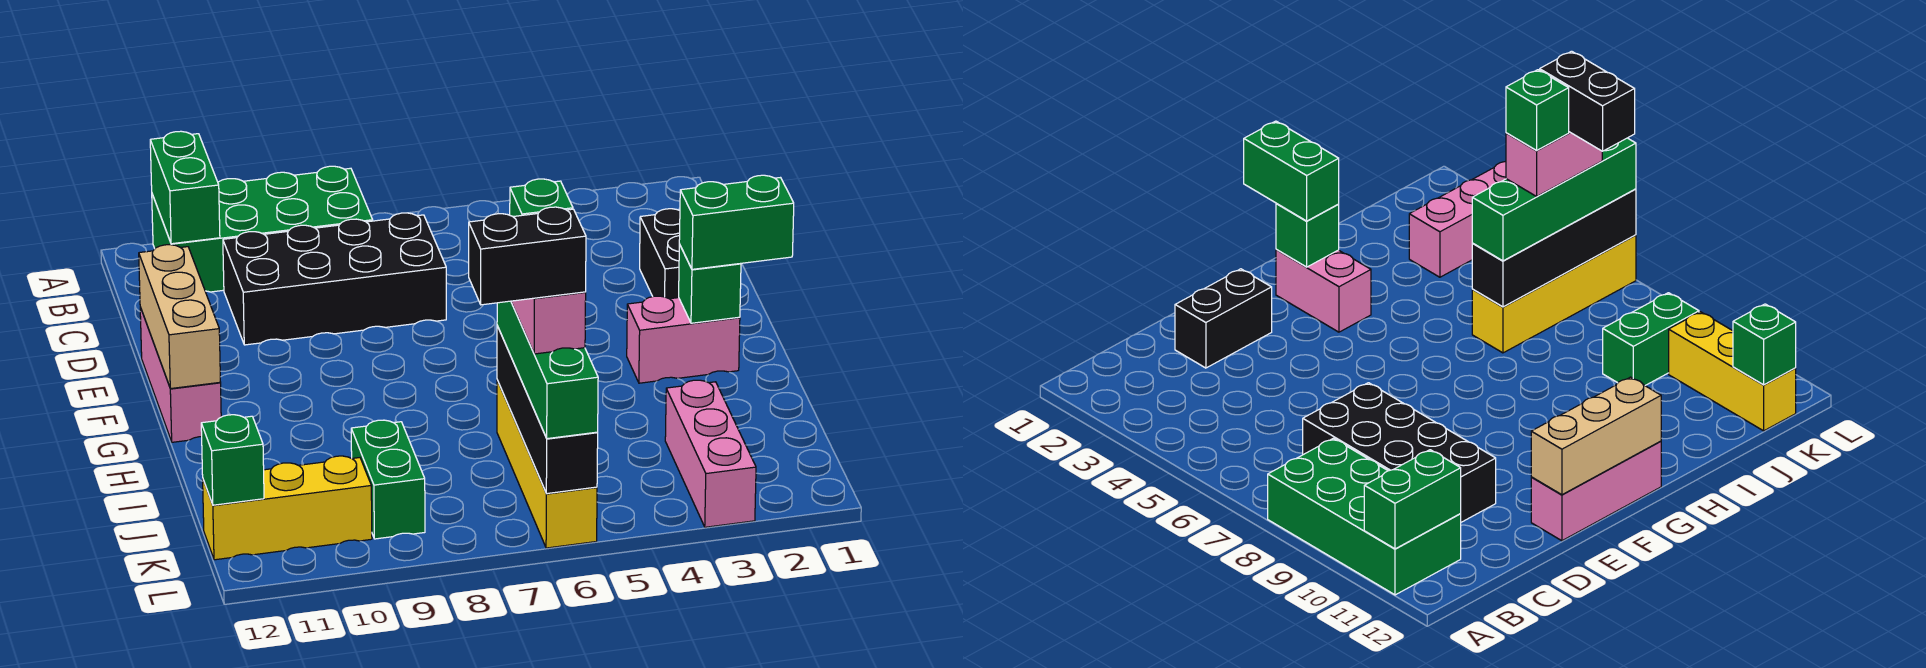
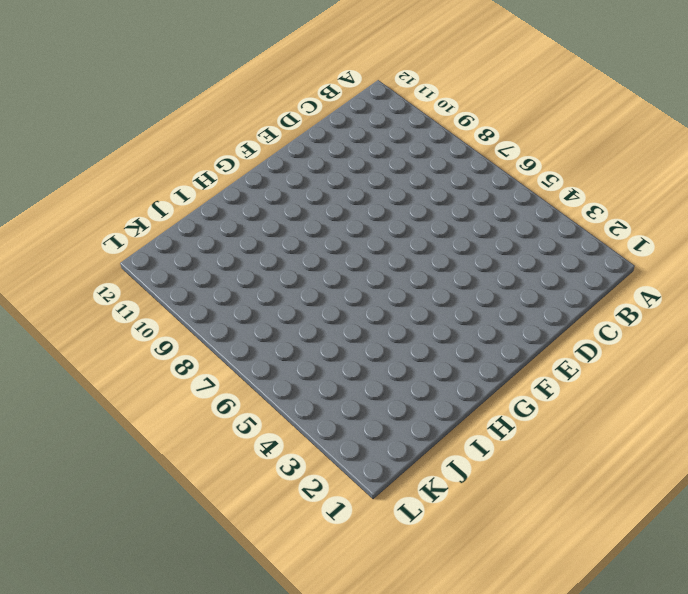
none -> green 2x4 brick [152,166,373,292]
none -> black 2x4 brick [223,213,446,345]
none -> black 1x2 brick [640,209,680,299]

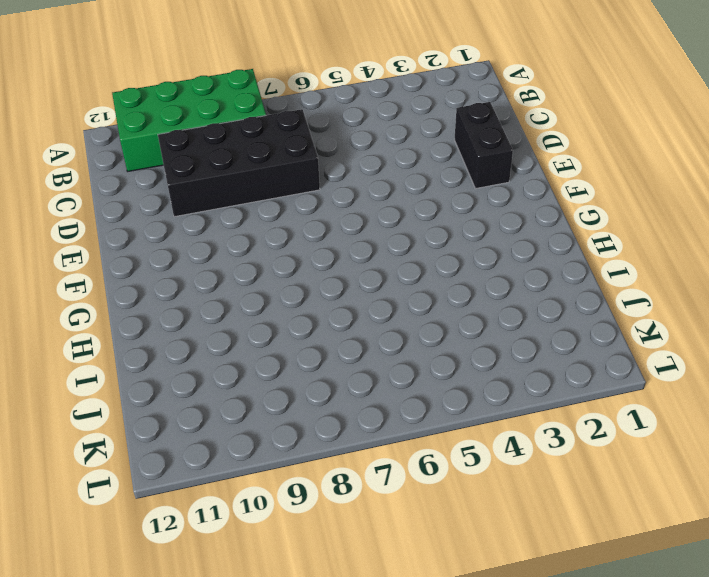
none -> pink 1x3 brick [140,308,221,442]
none -> pink 1x2 brick [627,296,740,383]
none -> yellow 1x4 brick [497,380,597,548]

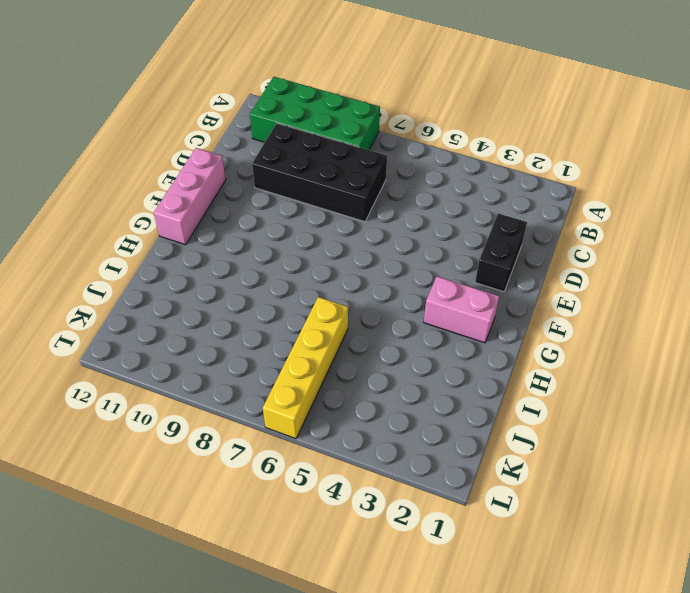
none -> pink 1x3 brick [665,380,756,527]
none -> green 1x2 brick [351,420,425,539]
none -> yellow 1x3 brick [203,456,372,560]

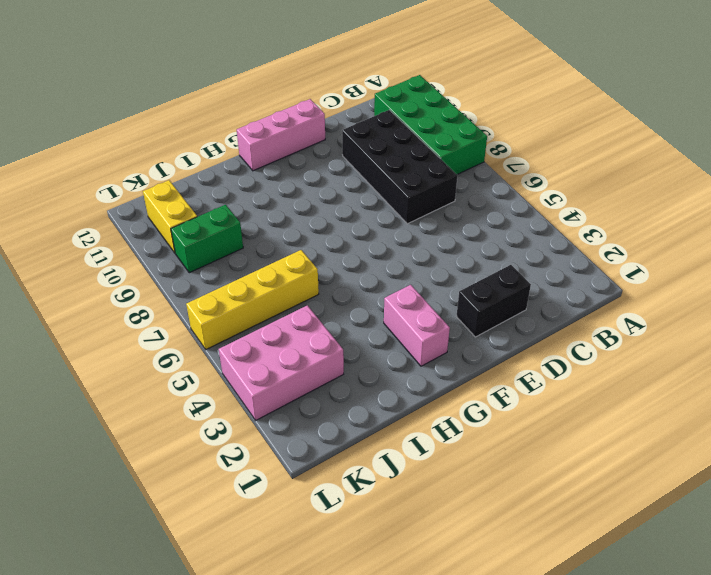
pink 2x3 brick [219,305,344,420] -> pink 1x3 brick [665,380,756,527]
yellow 1x2 brick [143,180,197,253] -> yellow 1x3 brick [203,456,372,560]
none -> green 1x2 brick [150,131,220,244]
none -> tan 1x3 brick [139,245,220,389]
none -> green 1x1 brick [679,244,741,323]

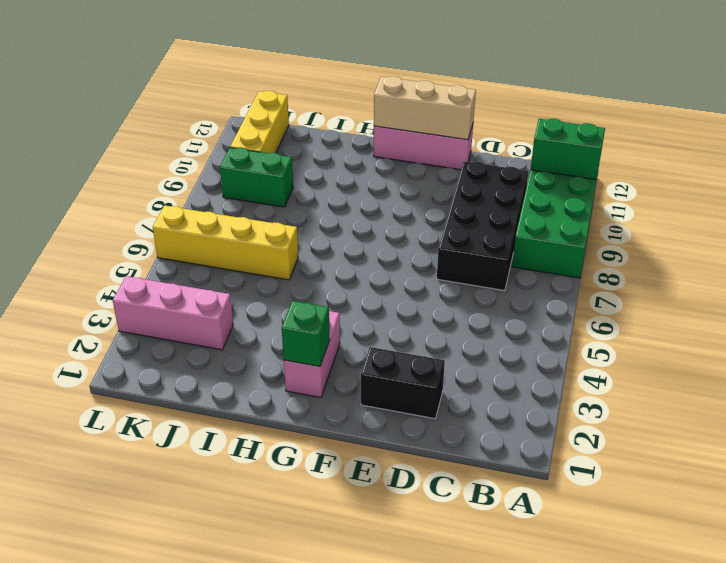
none -> black 1x4 brick [497,326,598,494]
none -> green 1x1 brick [201,415,264,505]
none -> green 1x2 brick [679,175,794,269]

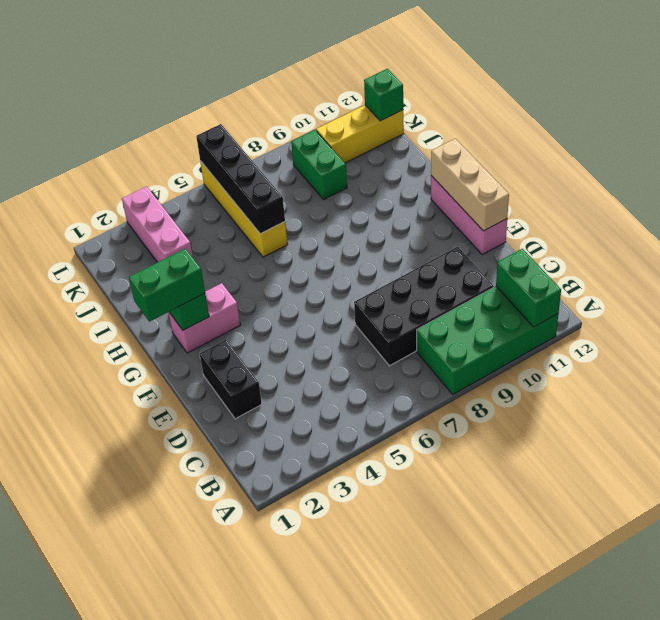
none -> green 1x4 brick [497,301,598,439]
none -> pink 1x2 brick [511,292,586,354]
none -> green 1x1 brick [510,179,573,217]

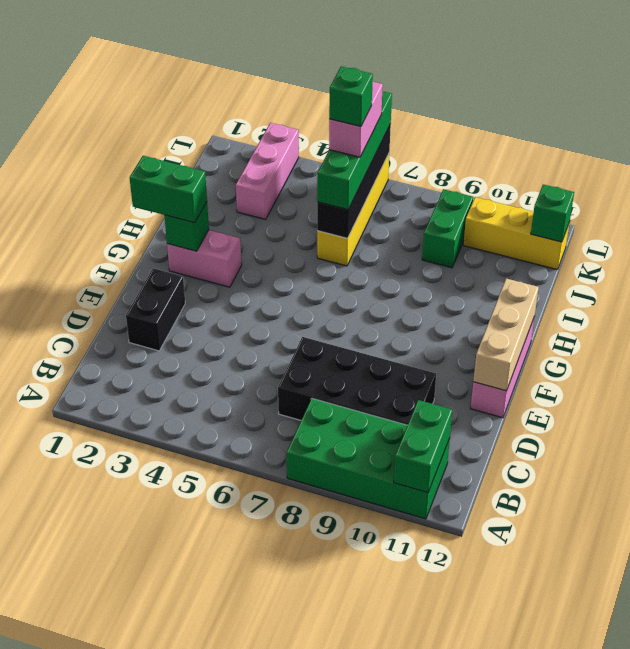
none -> black 1x2 brick [469,207,586,305]

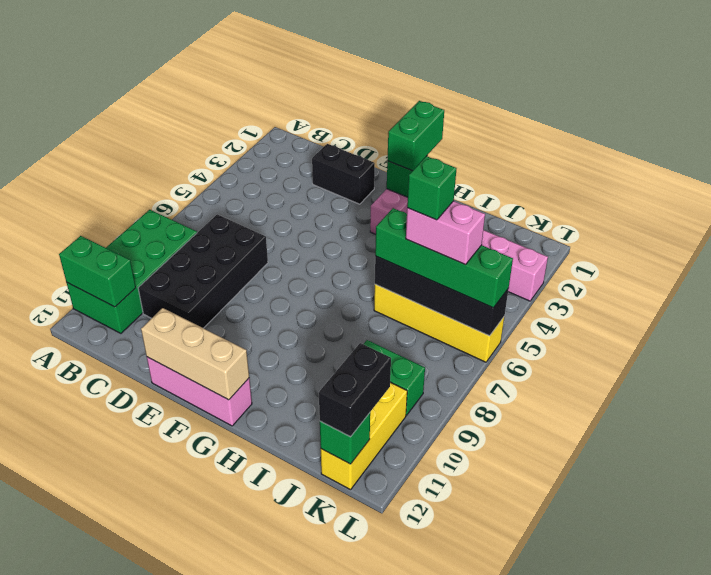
black 1x2 brick [319,343,391,437] -> black 1x2 brick moved to [469,207,586,305]

